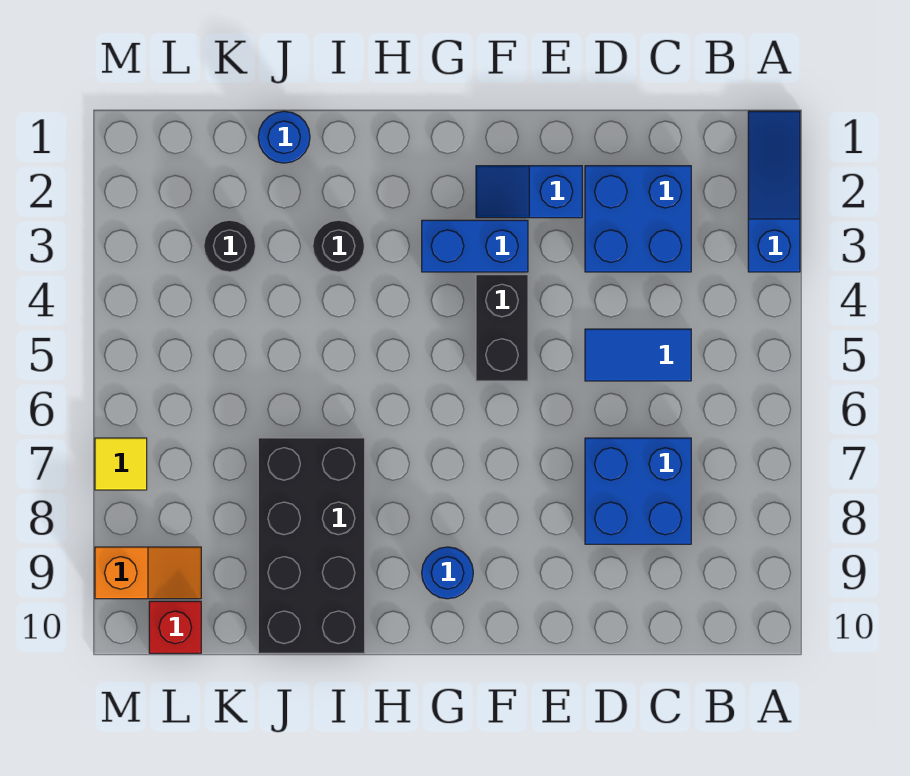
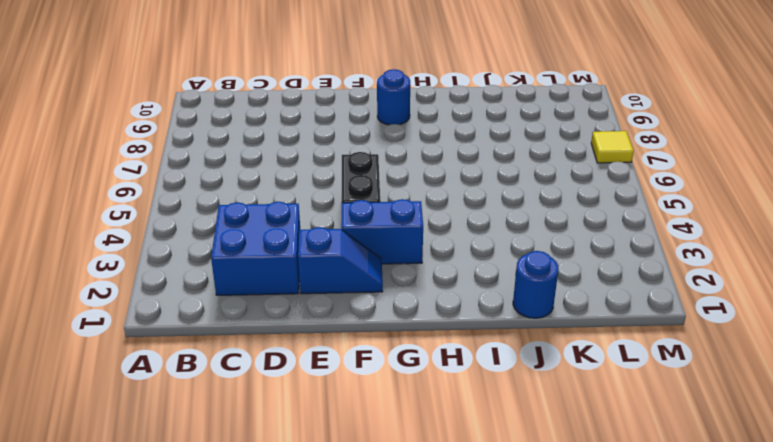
none -> blue 1x3 slope [748,111,800,272]
none -> blue 1x2 tile [585,329,691,381]
none -> blue 2x2 brick [585,438,691,544]

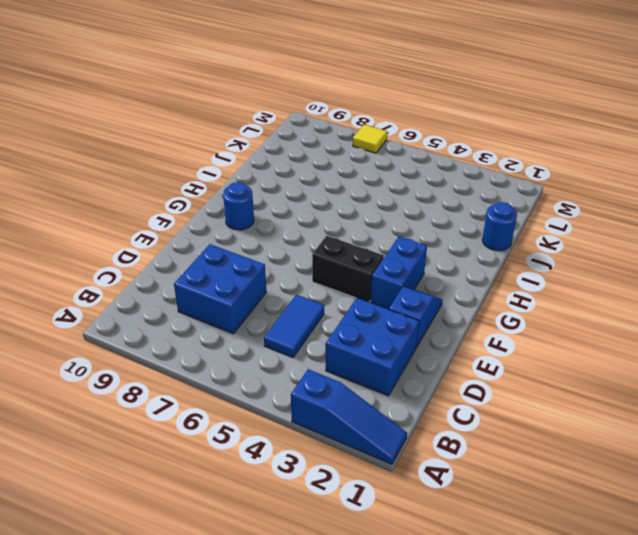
none -> black 1x1 round brick [313,220,364,272]
none -> black 2x4 brick [258,438,365,653]
none -> black 1x1 round brick [204,220,256,272]

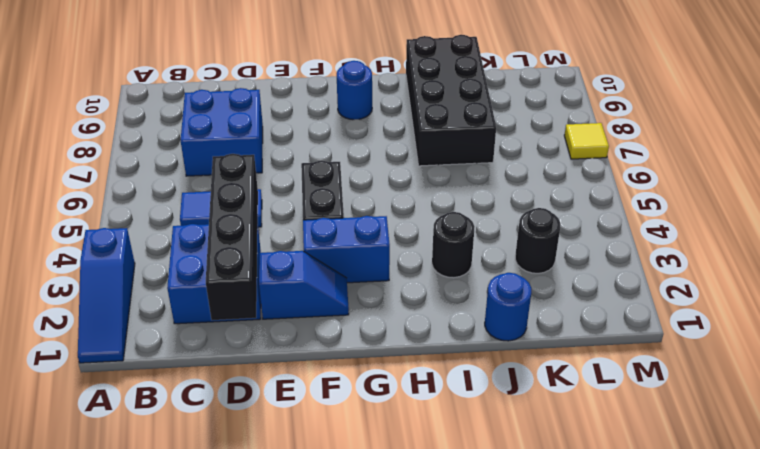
black 1x4 brick [206,154,258,320] -> none
none -> orange 1x2 slope [95,547,201,599]
none -> red 1x1 brick [149,601,201,653]

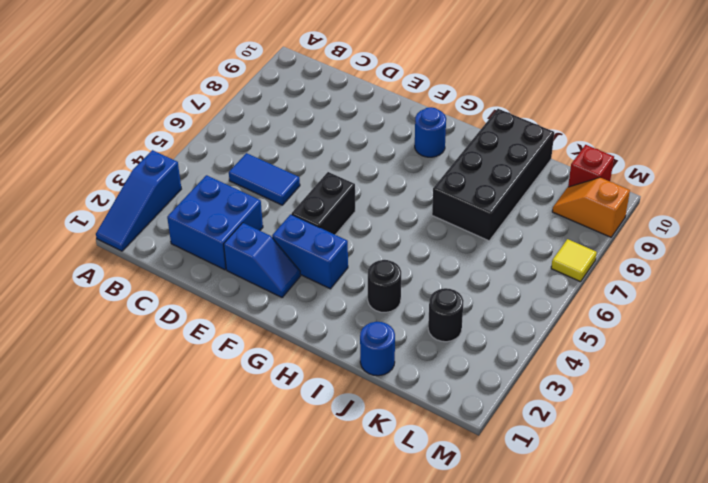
none -> blue 2x2 brick [585,438,691,544]

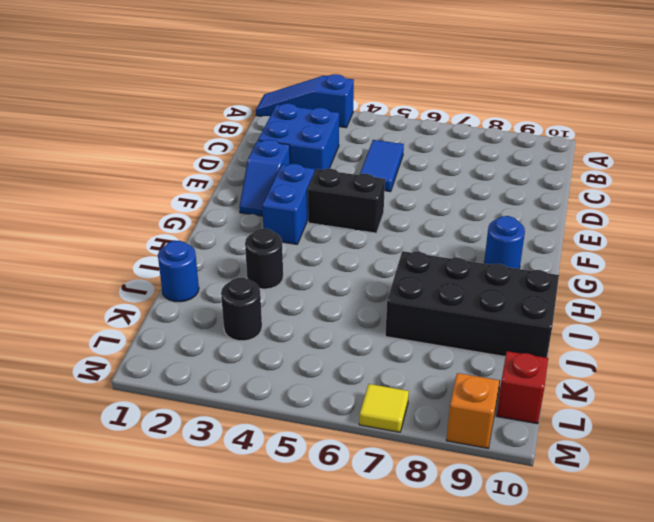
none -> blue 2x2 brick [585,438,691,544]

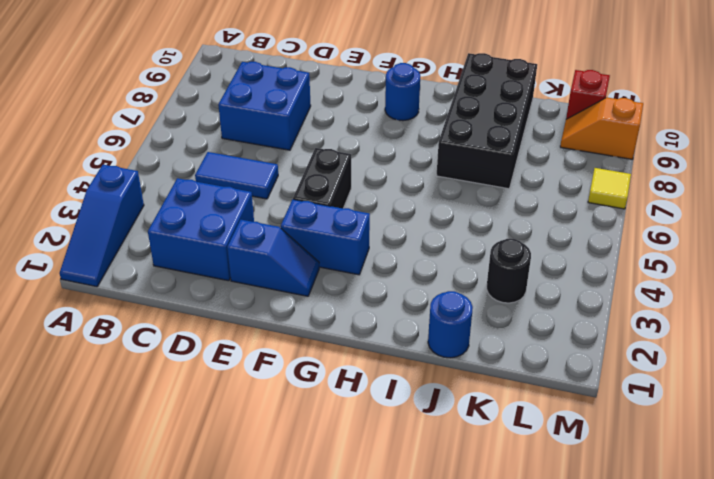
none -> black 1x1 round brick [313,220,364,272]

